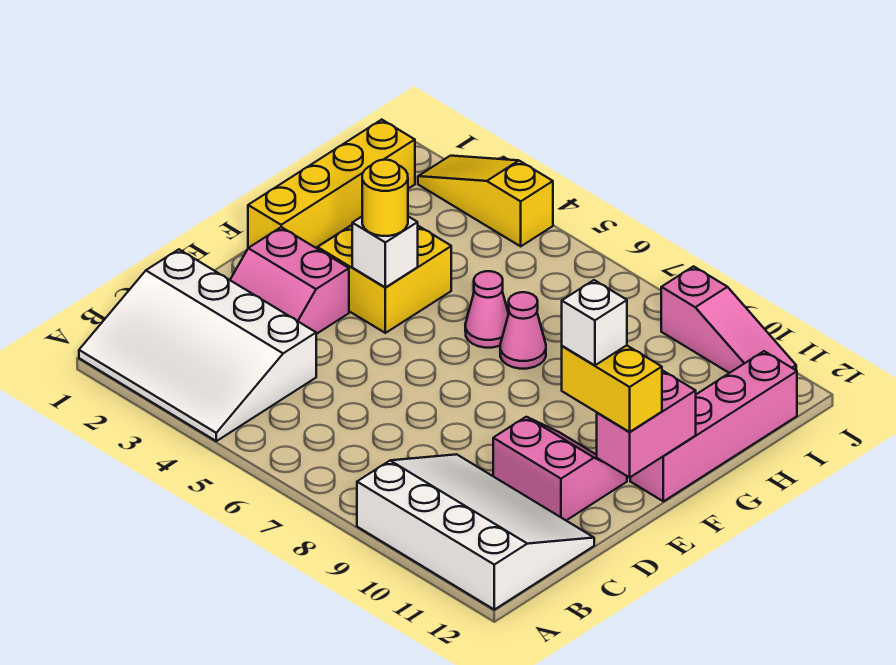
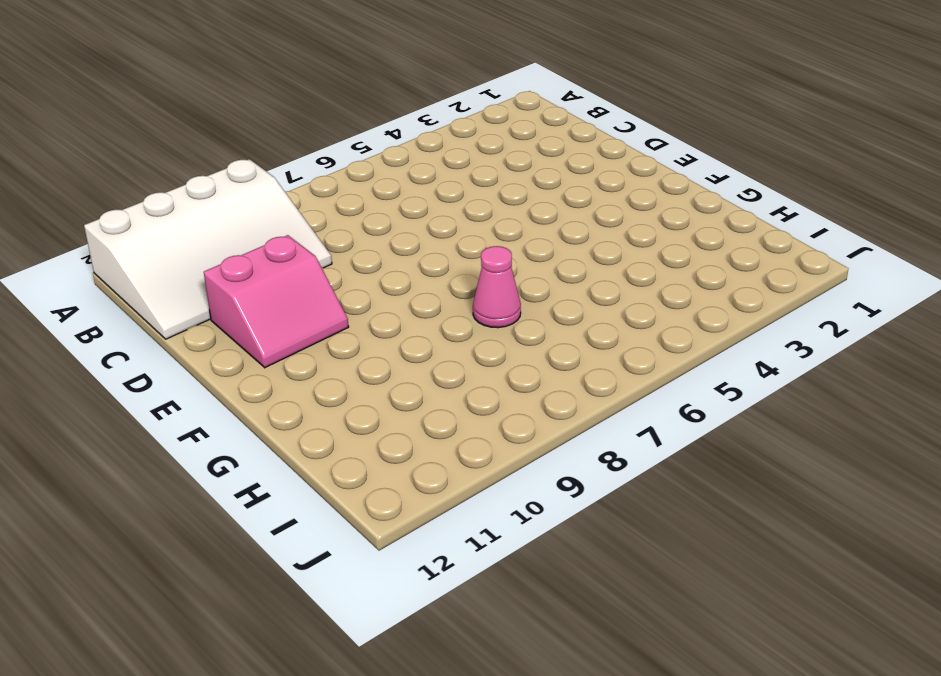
none -> white 3x4 slope [79,249,316,441]
none -> pink 2x2 slope [230,227,349,334]
none -> yellow 1x4 brick [248,120,415,248]

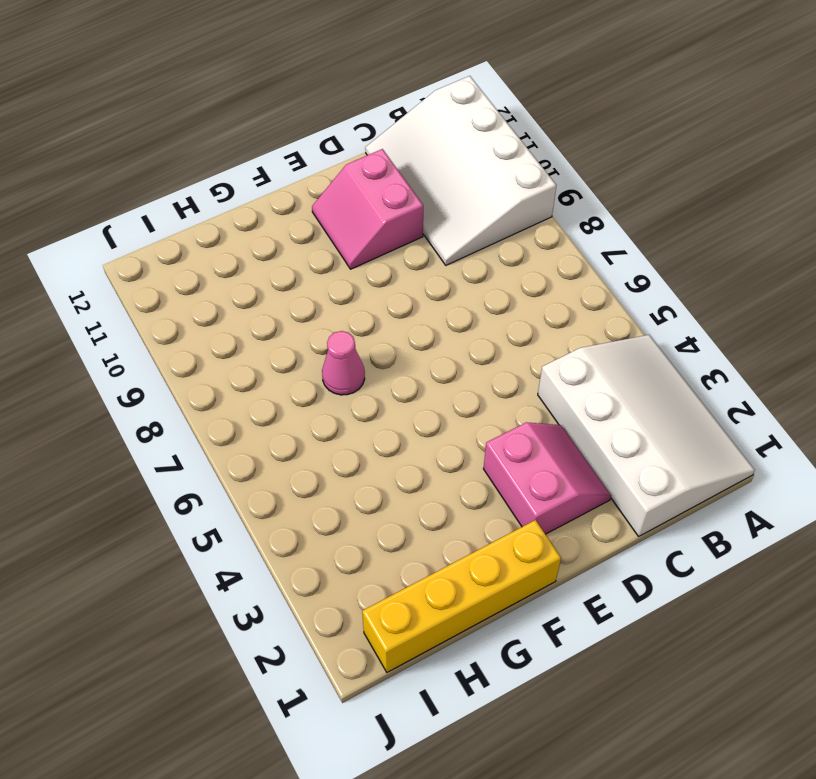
none -> yellow 2x2 brick [318,225,451,333]
none -> pink 1x4 brick [630,351,797,501]
none -> pink 1x1 cone [465,271,509,348]

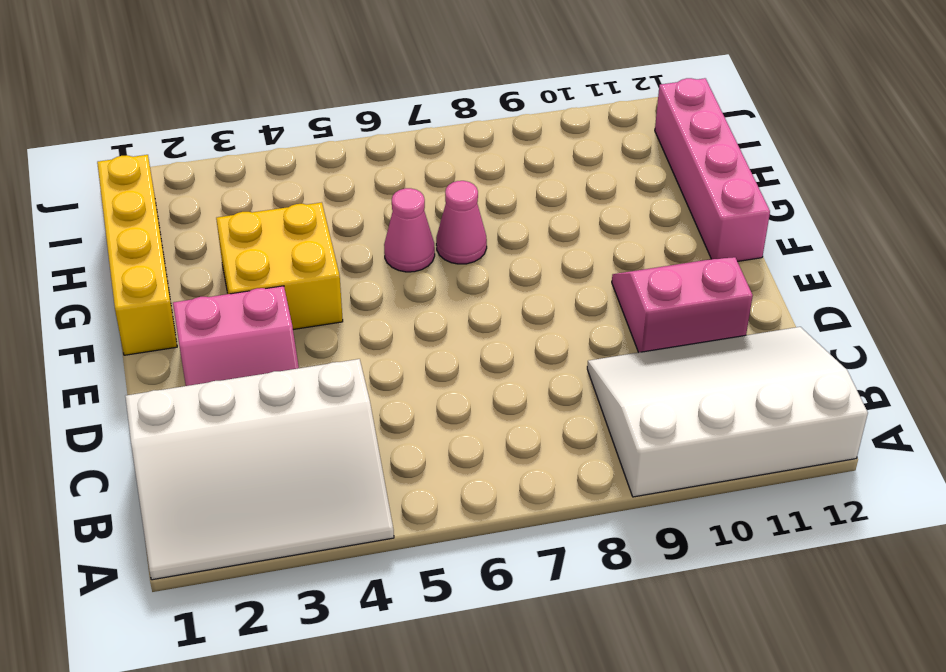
none -> yellow 1x3 slope [418,156,553,246]
none -> pink 1x3 slope [661,266,796,373]
none -> pink 1x2 brick [597,371,696,477]

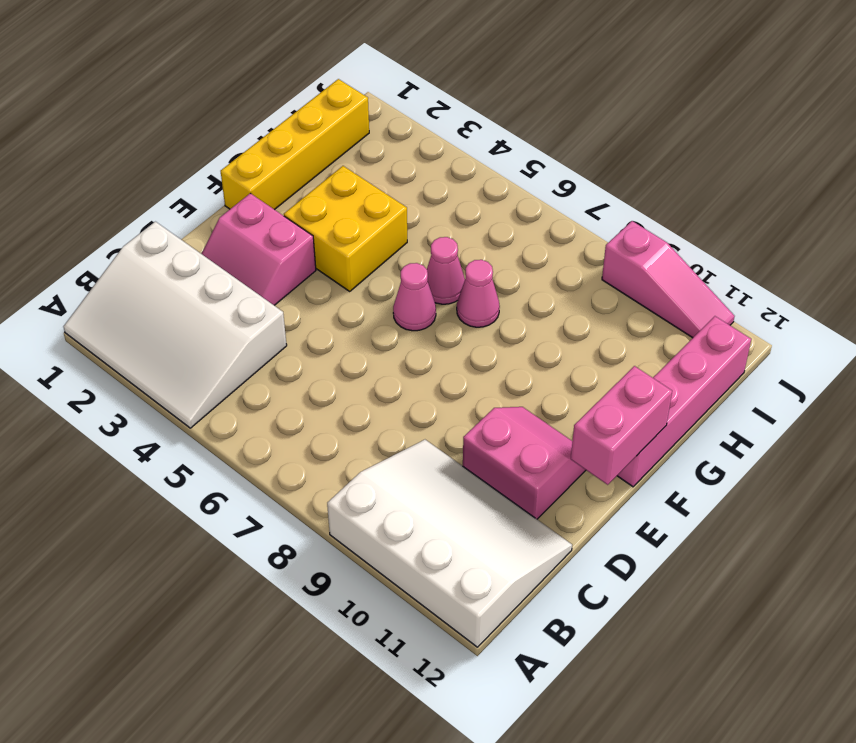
pink 1x1 cone [393,263,436,331] -> none
none -> yellow 1x3 slope [418,156,553,246]
none -> white 1x1 brick [352,216,418,287]
none -> yellow 1x2 brick [562,345,662,432]

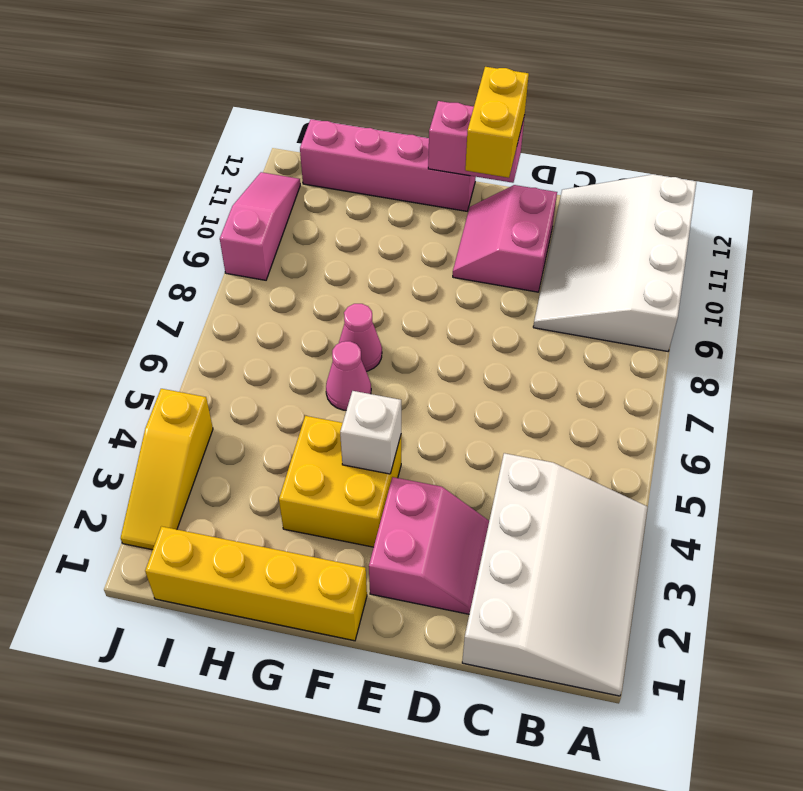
none -> yellow 1x1 round brick [362,160,408,236]
none -> white 1x1 brick [562,280,627,365]

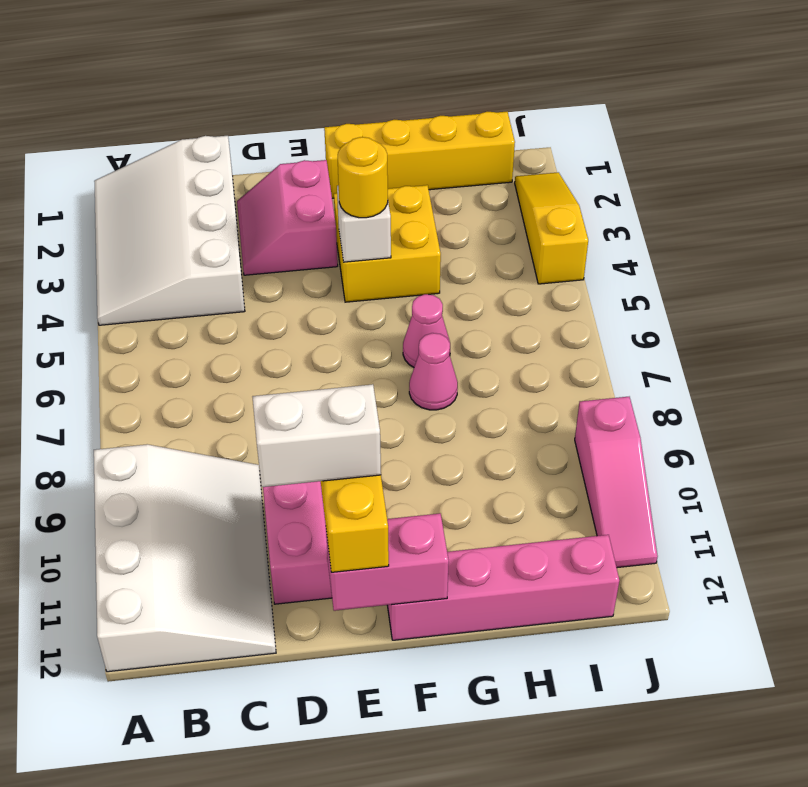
white 1x2 brick [252,384,381,487] -> white 1x1 brick [562,280,627,365]

